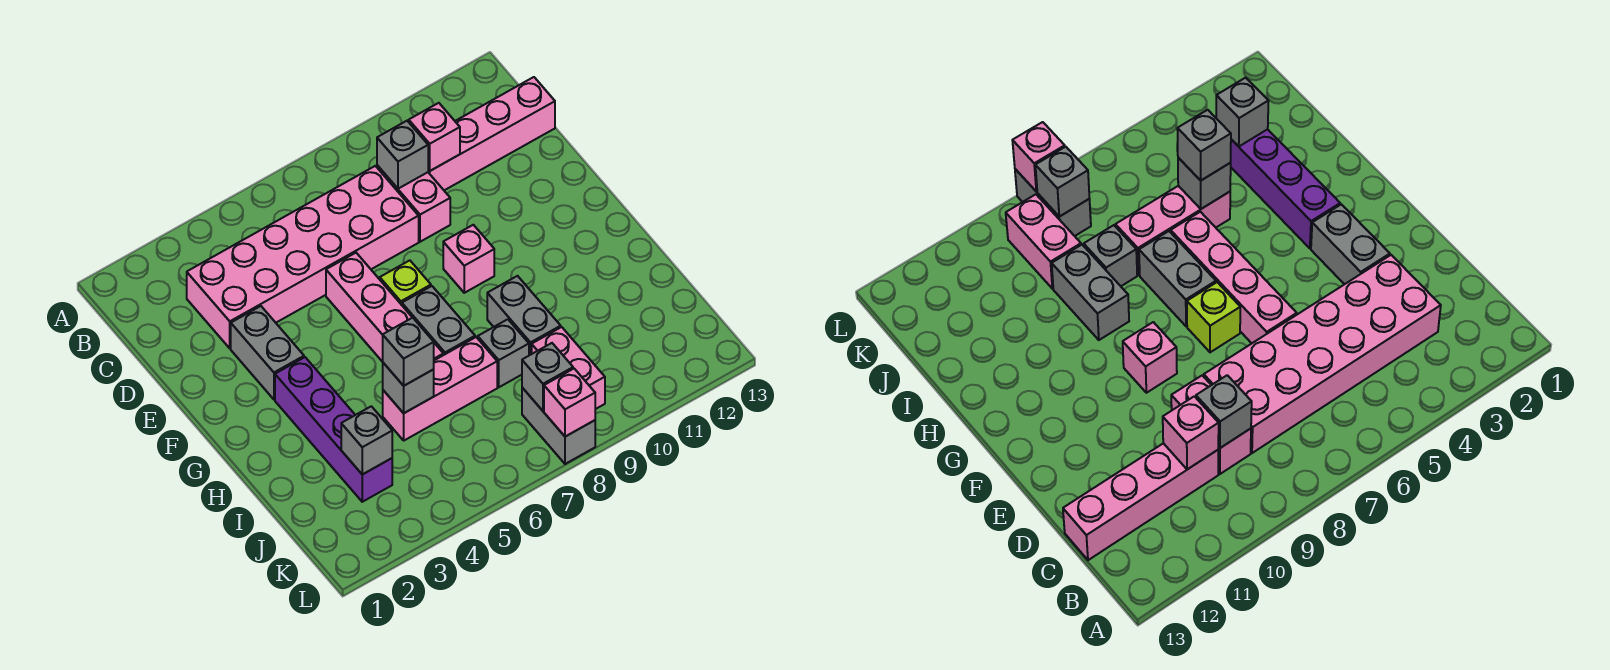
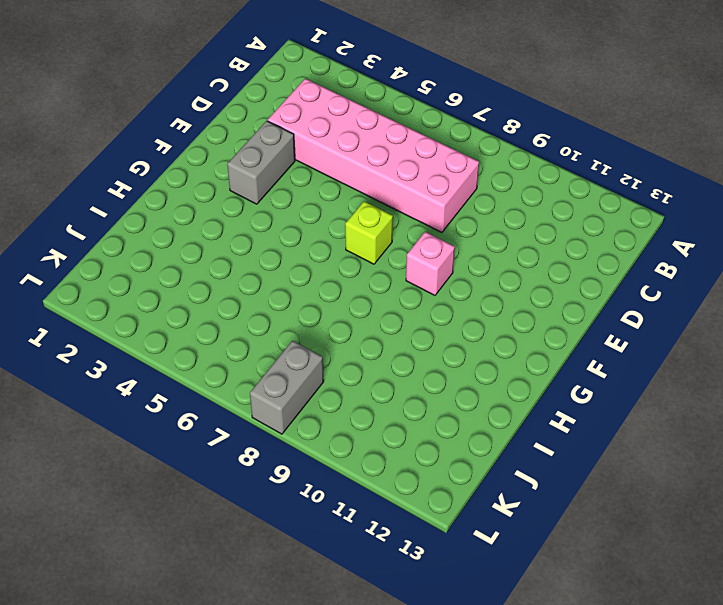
none -> pink 1x2 brick [377,165,450,242]
none -> pink 1x4 brick [428,77,555,190]
none -> pink 1x4 brick [326,253,443,362]

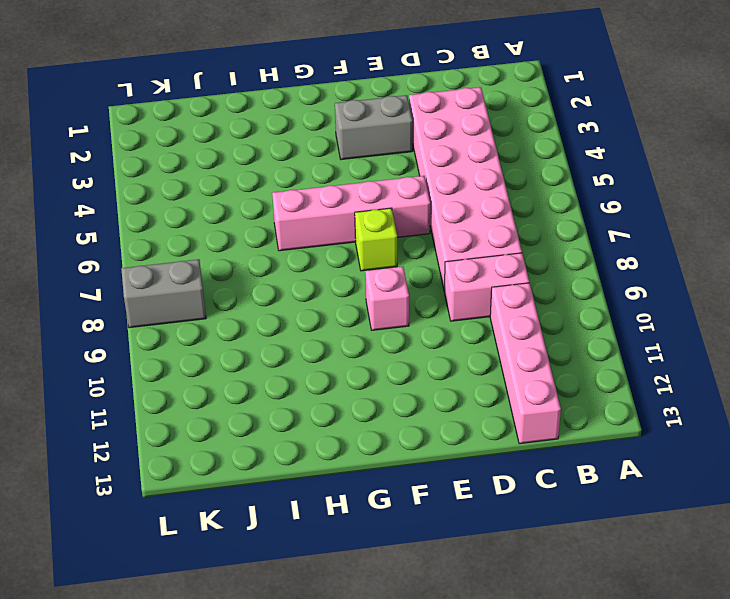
none -> purple 1x4 brick [275,357,392,502]
none -> grey 1x2 brick [402,286,475,355]
none -> grey 1x2 brick [487,276,561,355]

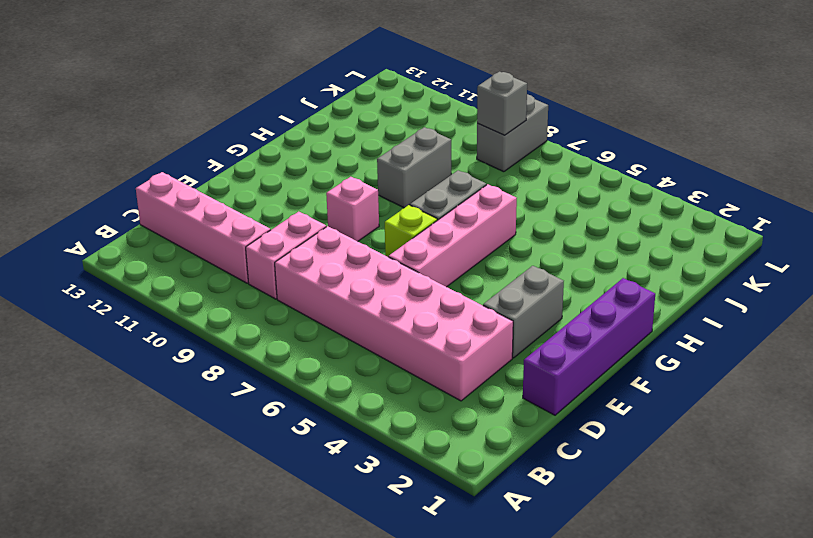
purple 1x4 brick [523,278,655,415] -> purple 1x4 brick moved to [275,357,392,502]
none -> pink 1x3 brick [383,337,497,440]
none -> grey 1x1 brick [478,319,529,387]
none -> pink 1x2 brick [532,327,605,409]

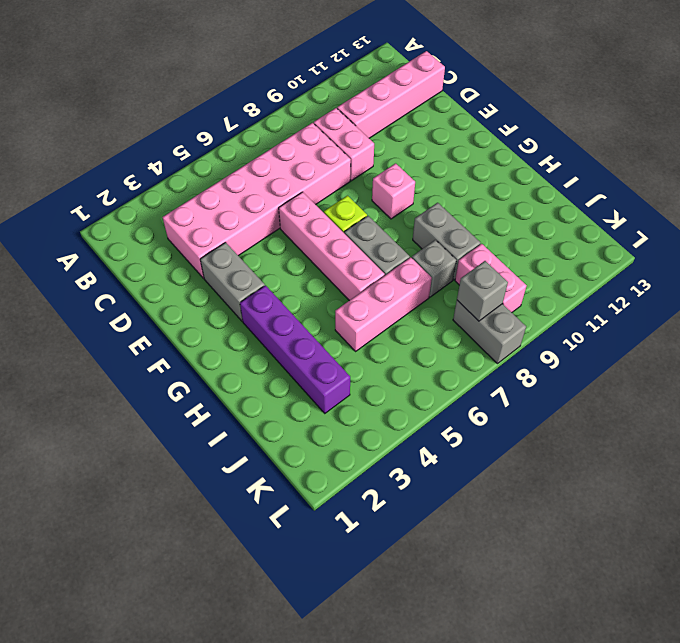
none -> grey 1x1 brick [377,121,428,189]
none -> pink 1x1 brick [409,103,460,171]
none -> grey 1x1 brick [383,363,434,413]

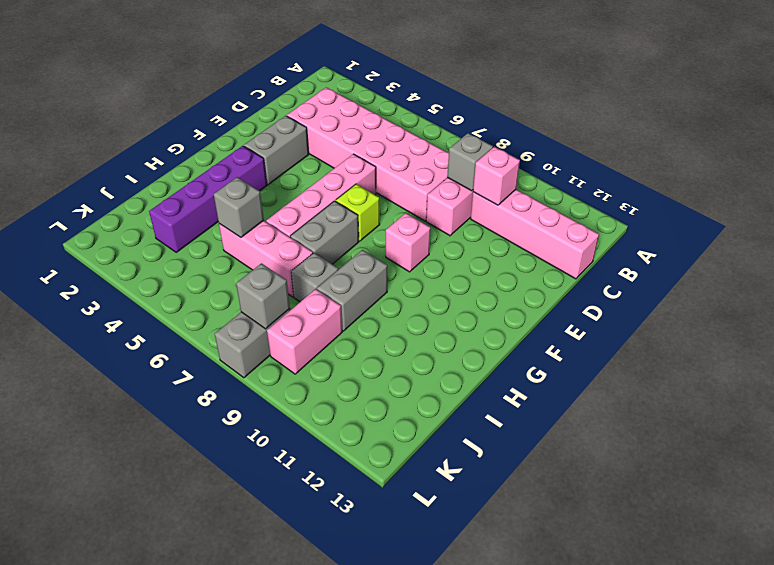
none -> grey 1x1 brick [341,406,392,474]
none -> pink 1x1 brick [544,369,595,437]
none -> grey 1x1 brick [383,318,434,386]

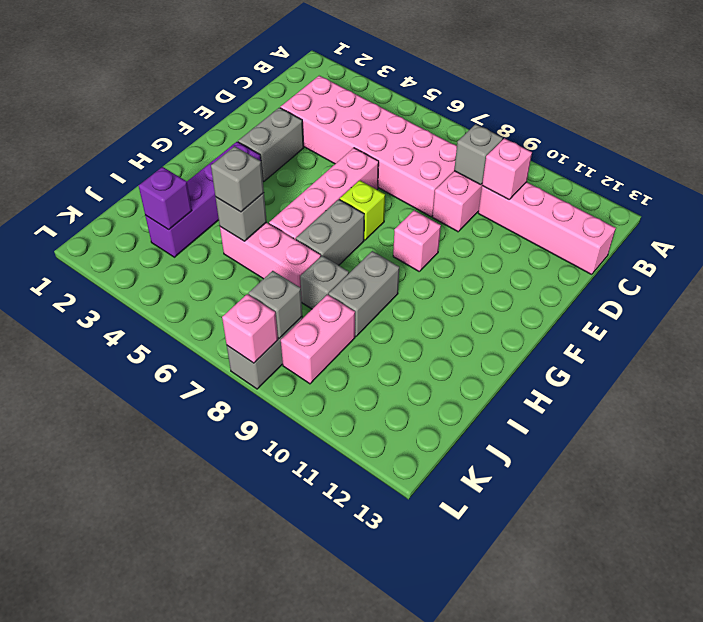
purple 1x1 brick [139,167,192,230] -> grey 1x1 brick [341,406,392,474]

